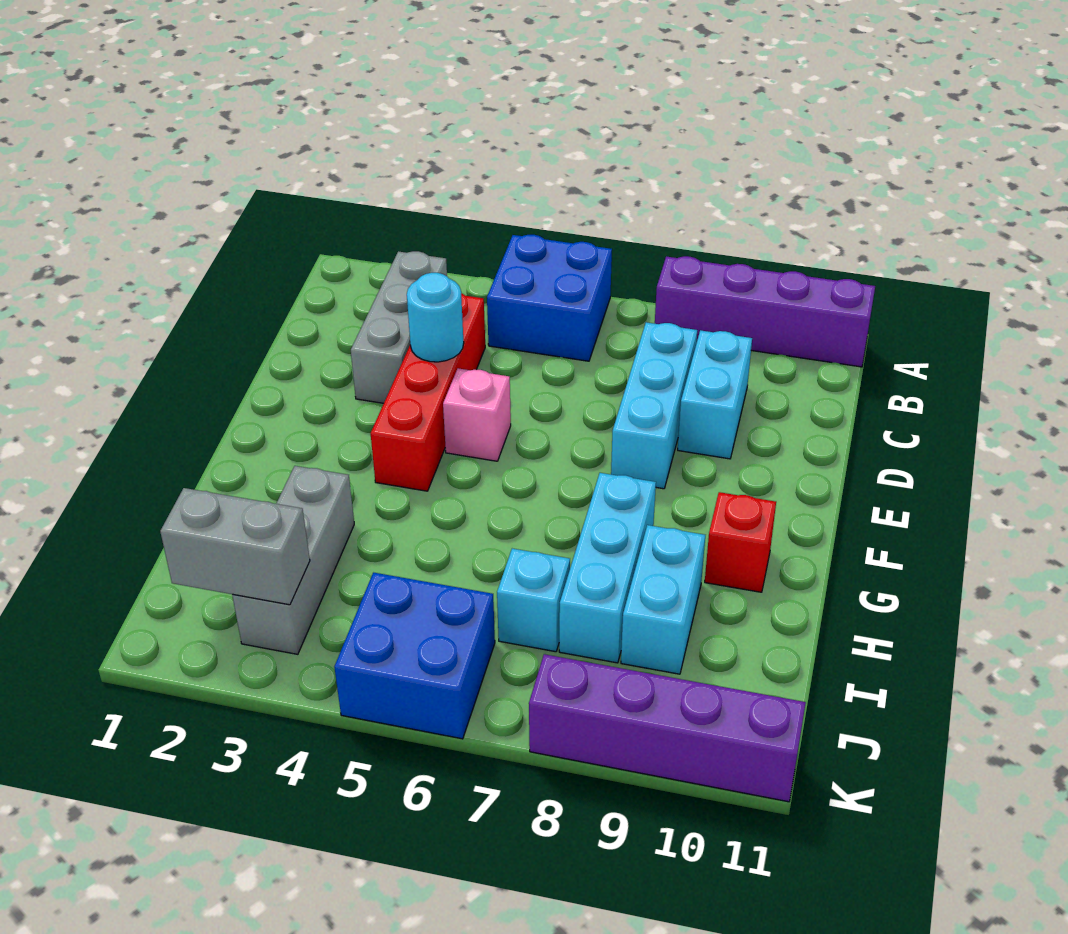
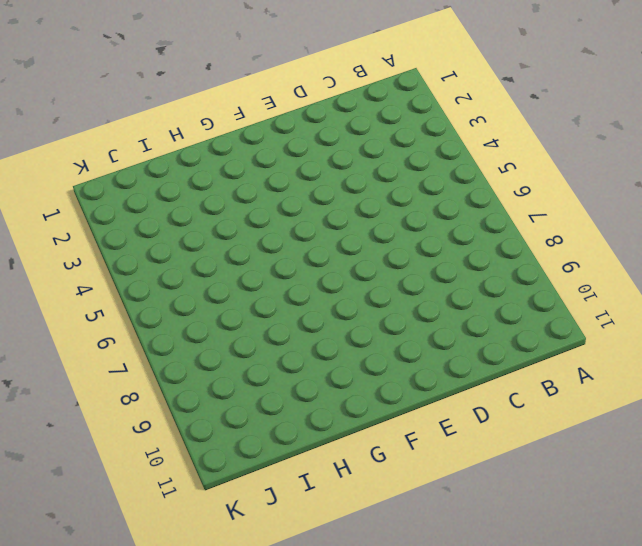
none -> blue 2x2 brick [487,235,612,361]
none -> purple 1x4 brick [655,256,875,367]
none -> grey 1x3 brick [351,251,447,403]

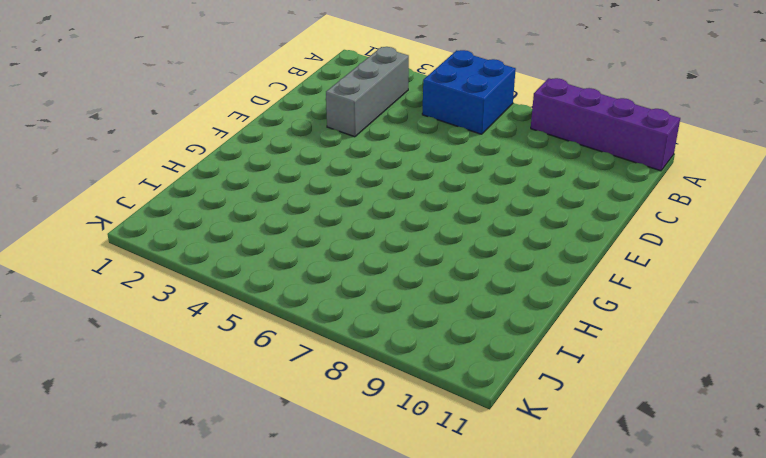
none -> red 1x4 brick [371,293,485,491]
none -> cyan 1x3 brick [611,322,697,489]
none -> cyan 1x2 brick [678,330,752,459]

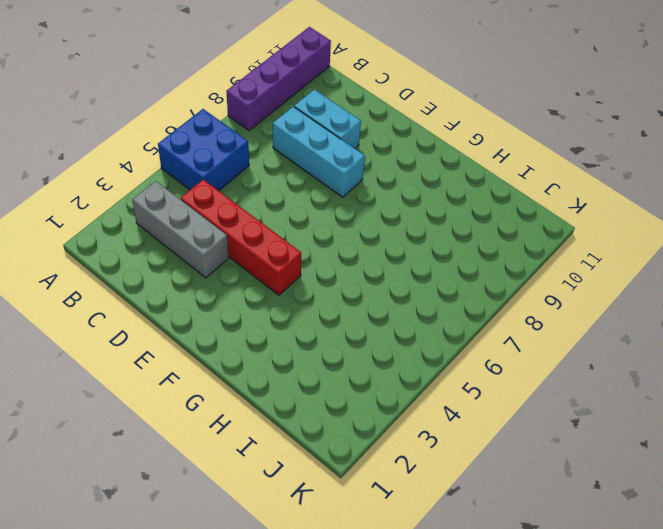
none -> pink 1x1 brick [443,368,511,461]
none -> cyan 1x3 brick [559,473,656,663]
none -> red 1x1 brick [705,492,776,592]

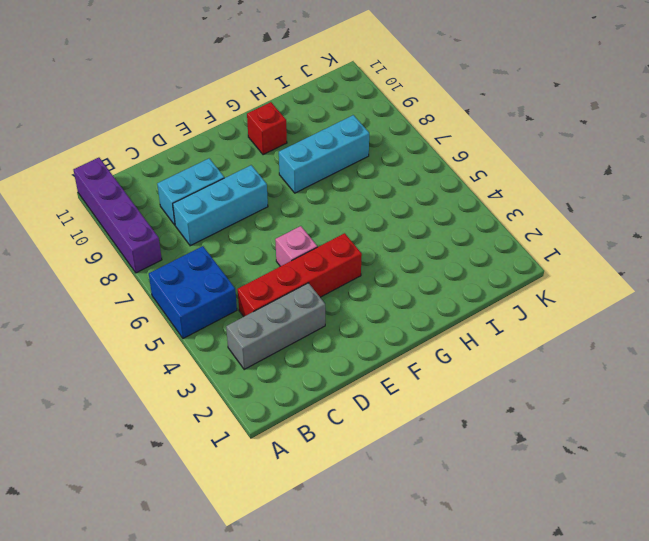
none -> grey 1x3 brick [232,466,354,654]
none -> cyan 1x2 brick [621,525,705,674]
none -> cyan 1x1 brick [497,549,570,652]

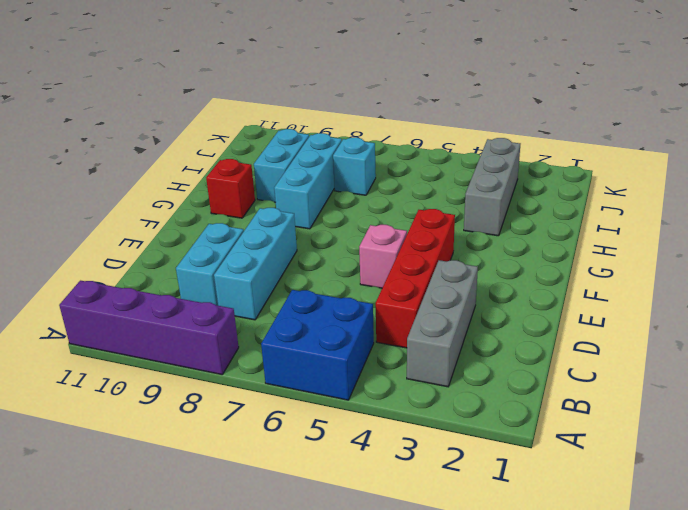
none -> blue 2x2 brick [334,573,495,739]
none -> purple 1x4 brick [529,654,806,802]
none -> cyan 1x1 round brick [407,273,464,362]

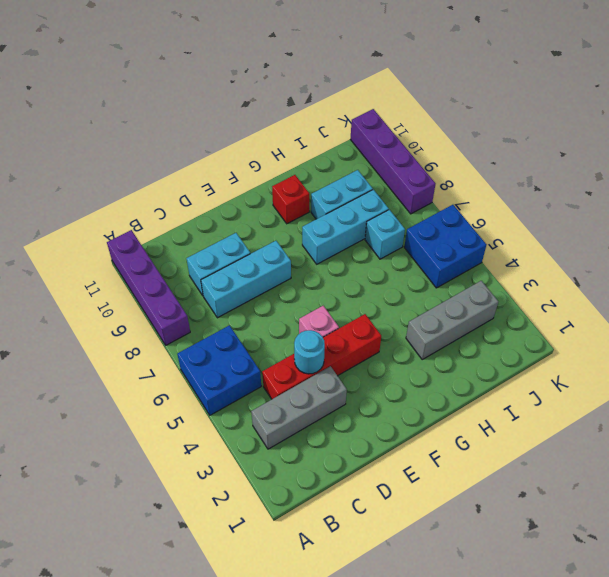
none -> grey 1x2 brick [160,488,310,605]

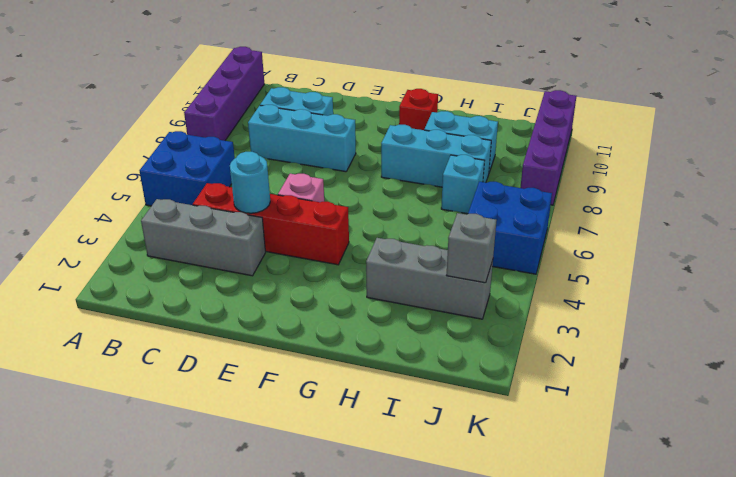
grey 1x1 brick [447,213,496,283] -> grey 1x2 brick [160,488,310,605]

